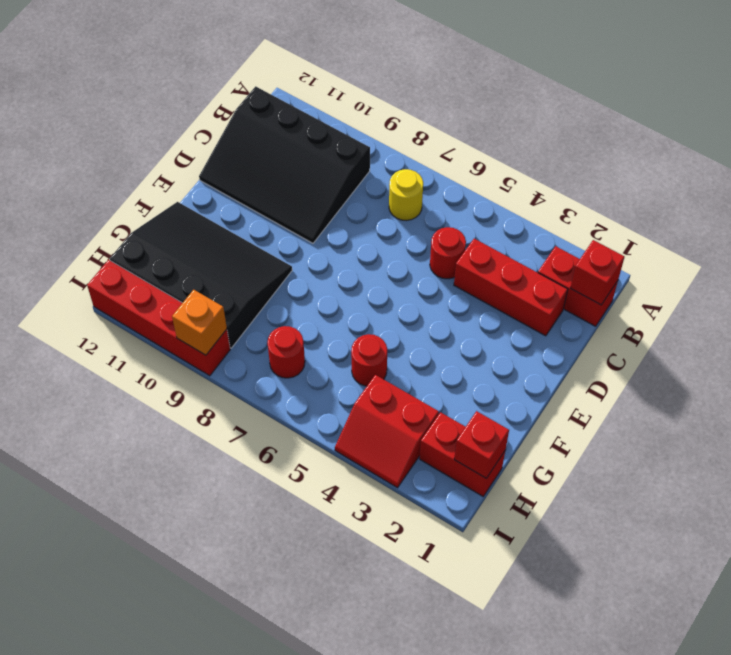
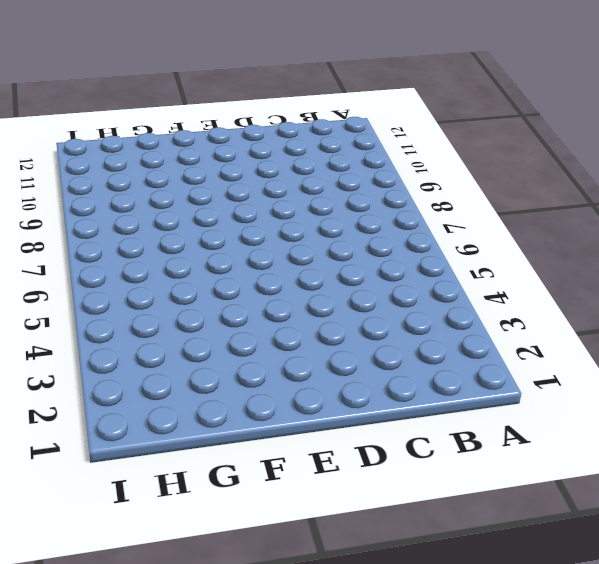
none -> red 1x2 brick [538,246,618,326]
none -> yellow 1x1 round brick [389,169,423,221]
none -> black 3x4 slope [199,86,370,243]

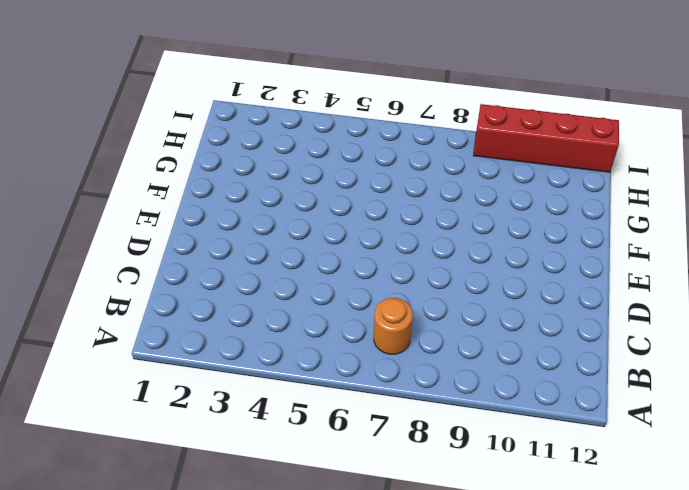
orange 1x1 round brick [374,298,413,354] -> yellow 1x1 round brick [389,169,423,221]
none -> red 1x2 brick [538,246,618,326]
none -> black 3x4 slope [199,86,370,243]
none -> red 1x3 brick [454,239,568,336]

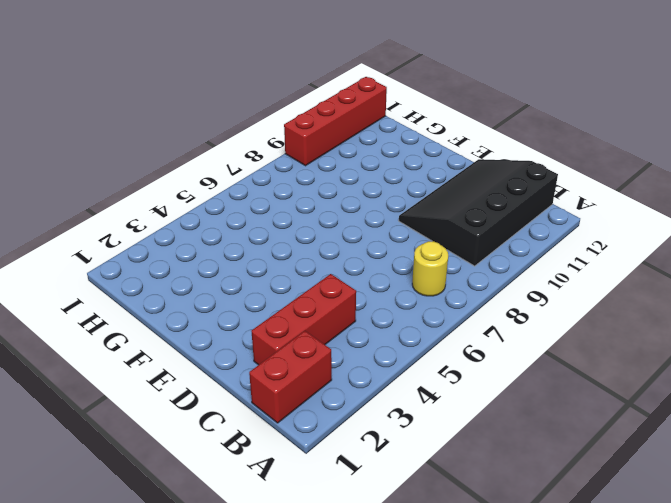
none -> red 1x1 round brick [430,227,466,279]
none -> black 3x4 slope [110,202,292,348]
none -> red 1x1 round brick [351,334,387,386]

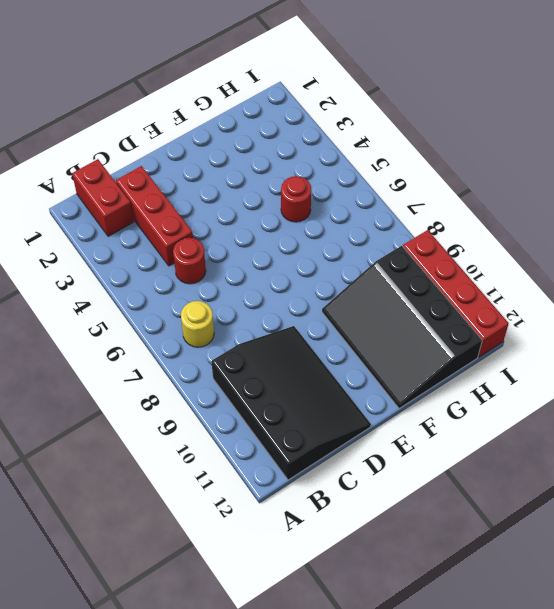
none -> red 1x2 brick [420,412,505,496]
none -> red 2x2 slope [335,375,439,488]
none -> red 1x1 round brick [267,326,305,378]

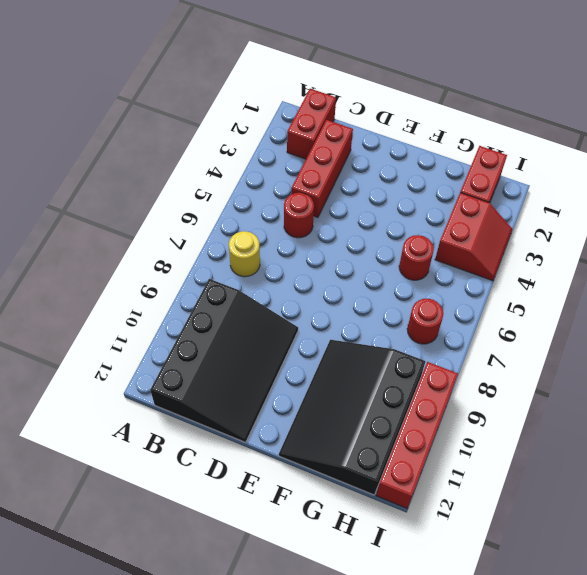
none -> red 1x1 brick [571,240,624,305]
none -> red 1x1 brick [454,411,509,478]
none -> orange 1x1 brick [172,290,227,355]

